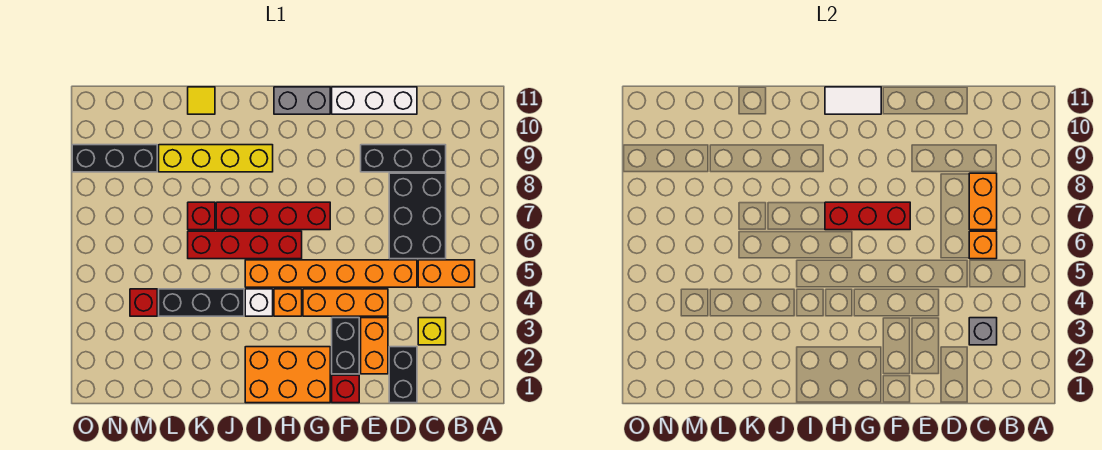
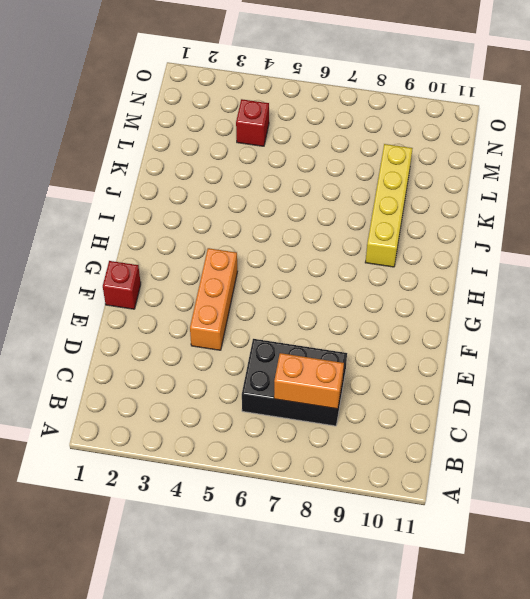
none -> orange 1x2 brick [418,260,475,287]
none -> yellow 1x1 brick [418,318,446,345]
none -> black 1x3 brick [361,145,446,172]

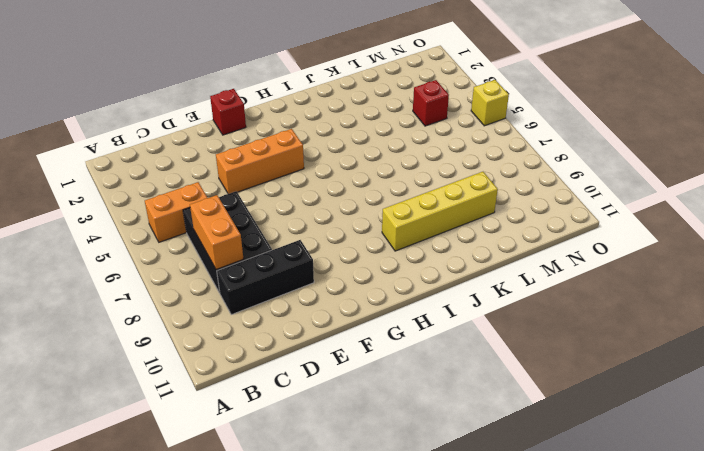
yellow 1x1 brick [471,80,509,126] -> yellow 1x1 brick moved to [418,318,446,345]
none -> black 1x2 brick [389,347,417,403]
none -> orange 1x6 brick [245,260,417,287]
none -> white 1x3 brick [332,87,417,114]

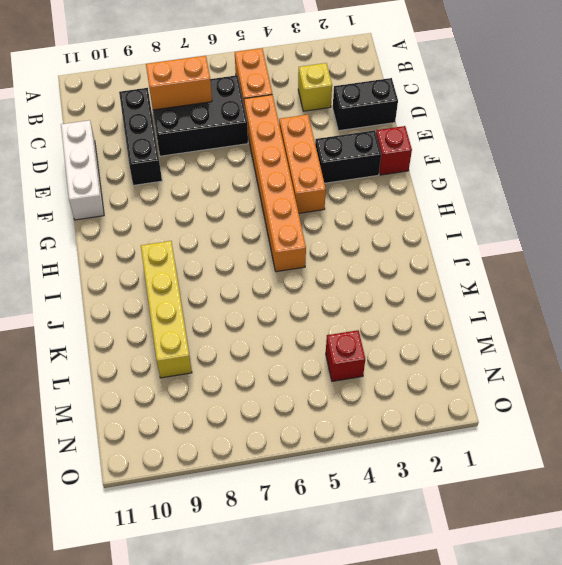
none -> orange 1x2 brick [361,318,388,374]
none -> orange 2x3 brick [245,347,330,403]
none -> red 1x4 brick [216,202,330,230]

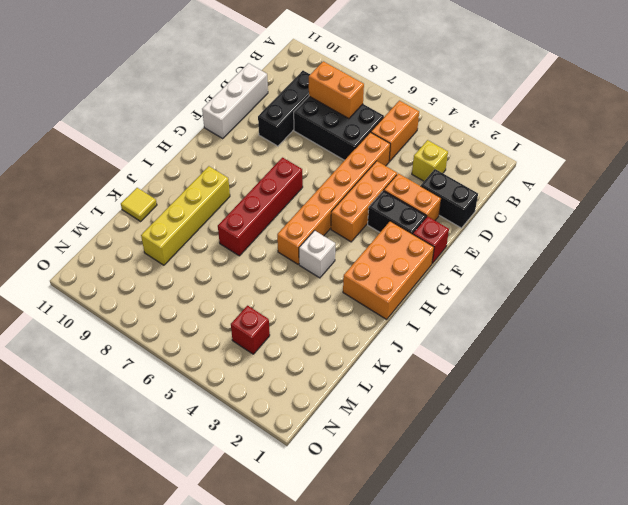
none -> grey 1x2 brick [274,87,330,114]
none -> orange 1x1 brick [274,289,302,316]
none -> red 1x4 brick [188,231,302,259]

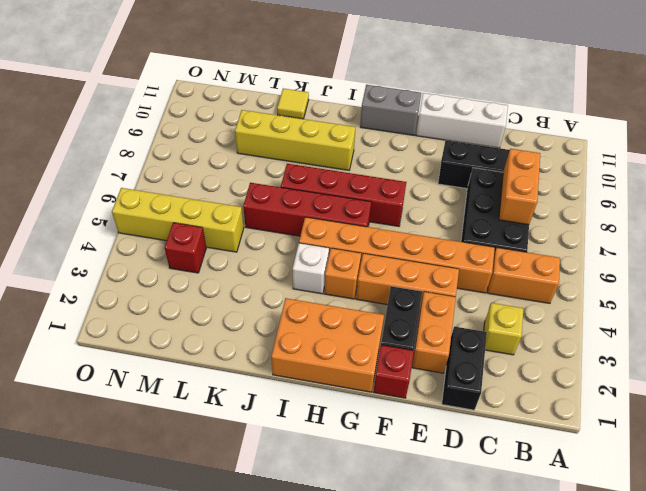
yellow 1x4 brick [112,188,244,252] -> none
none -> black 1x3 brick [159,289,244,316]
none -> red 1x1 brick [188,202,215,230]
none -> black 1x3 brick [72,145,157,172]

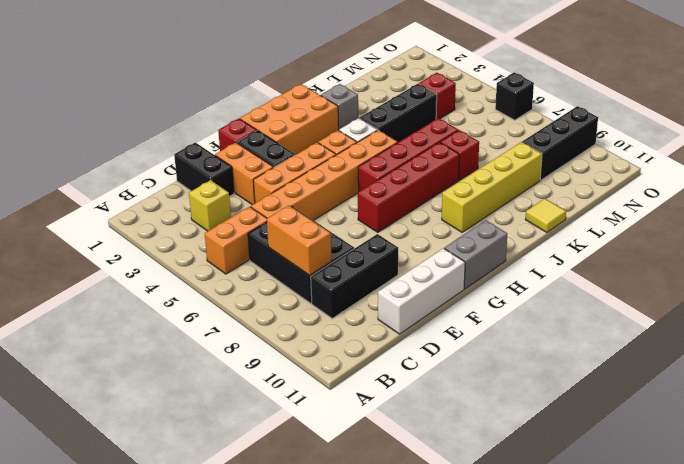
grey 1x1 brick [321,84,358,129] -> grey 1x1 brick moved to [969,318,997,345]
black 1x1 brick [495,72,534,120] -> none
none -> orange 1x1 brick [969,231,997,259]
none -> red 1x3 brick [825,202,910,230]
none -> white 1x2 tile [825,87,881,114]

